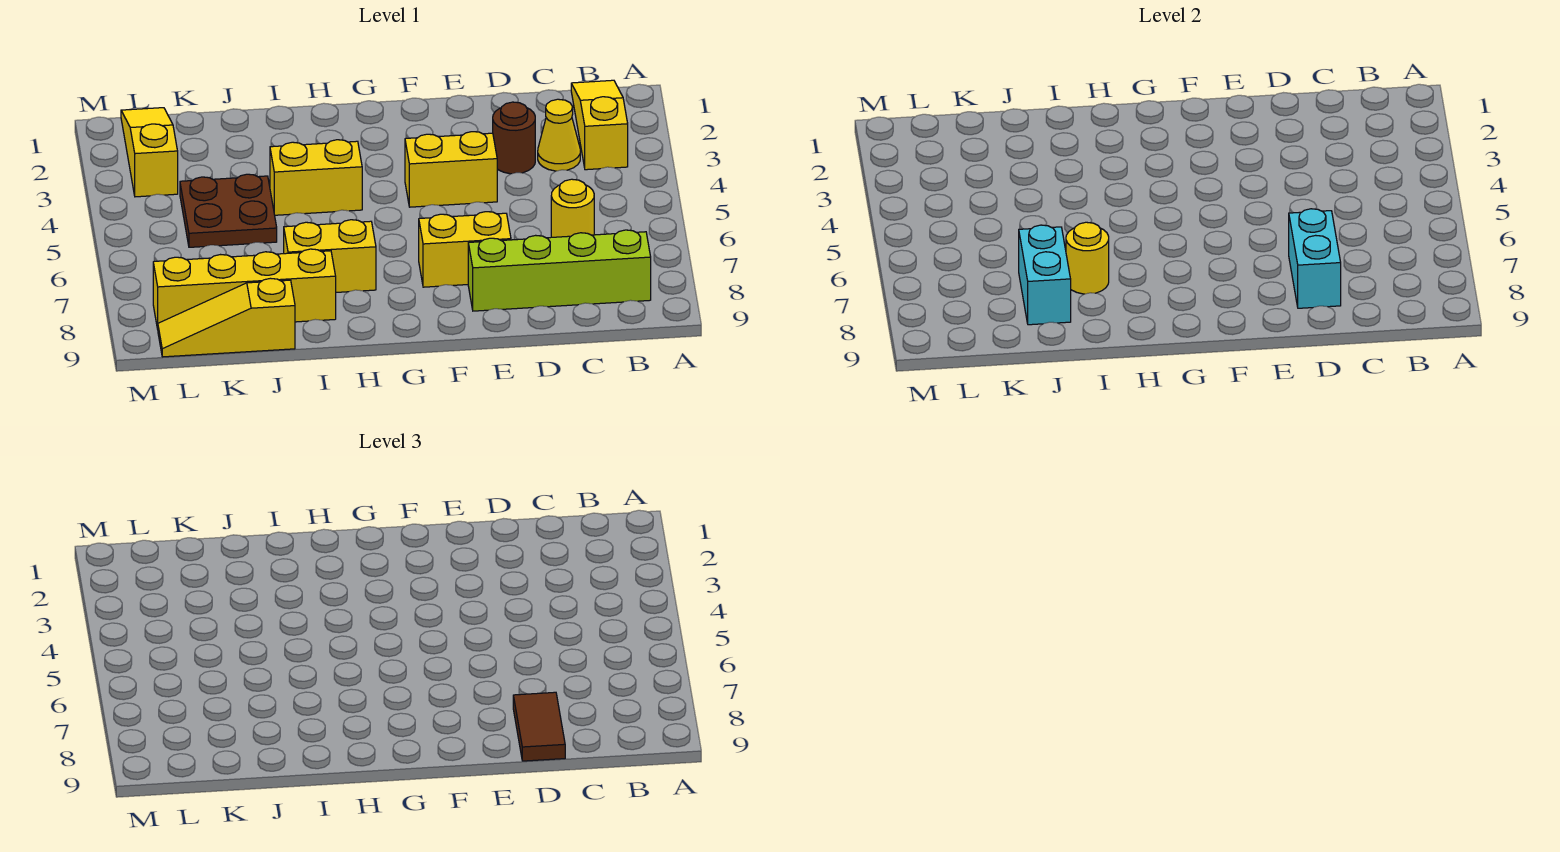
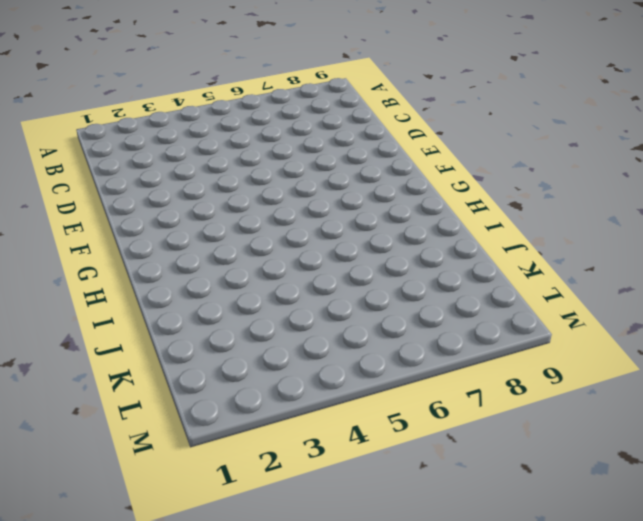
none -> yellow 1x3 slope [571,80,628,170]
none -> lime 1x4 brick [468,230,651,311]
none -> yellow 1x1 cone [538,99,580,171]

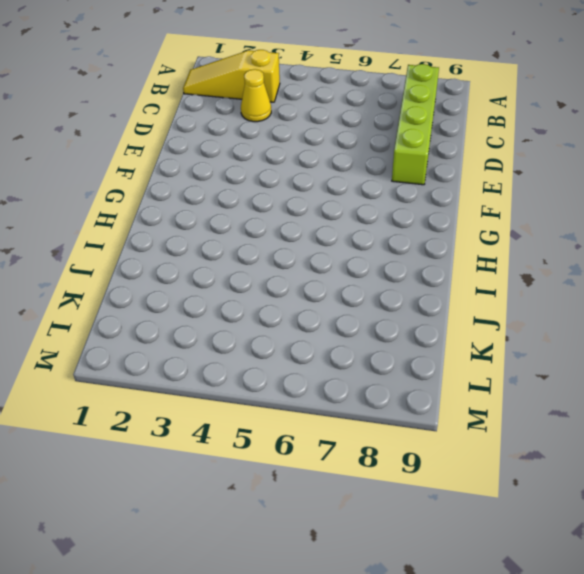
none -> yellow 1x1 round brick [551,179,594,237]
none -> brown 1x1 round brick [493,102,535,174]
none -> yellow 1x2 brick [405,132,497,207]

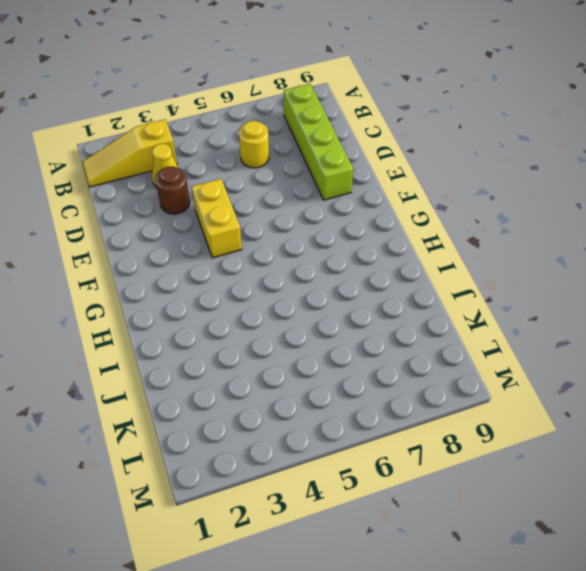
none -> yellow 1x2 brick [419,212,511,287]
none -> yellow 1x2 brick [270,140,362,215]
none -> yellow 1x2 brick [284,220,376,292]

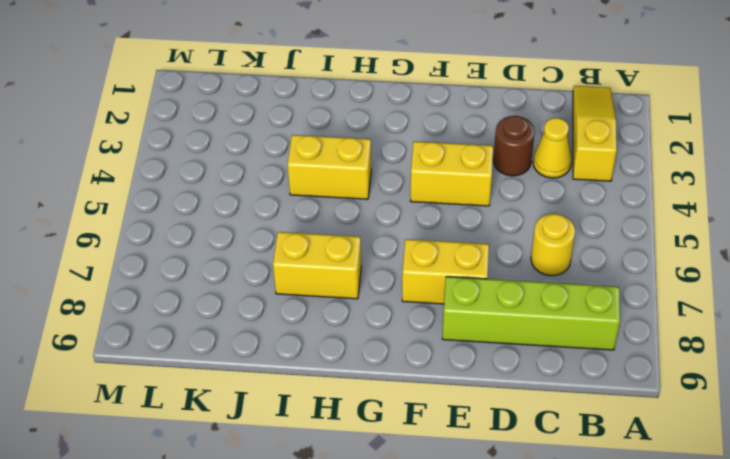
none -> yellow 1x4 brick [153,249,336,329]
none -> brown 2x2 plate [180,174,277,247]
none -> yellow 1x3 slope [158,278,295,357]

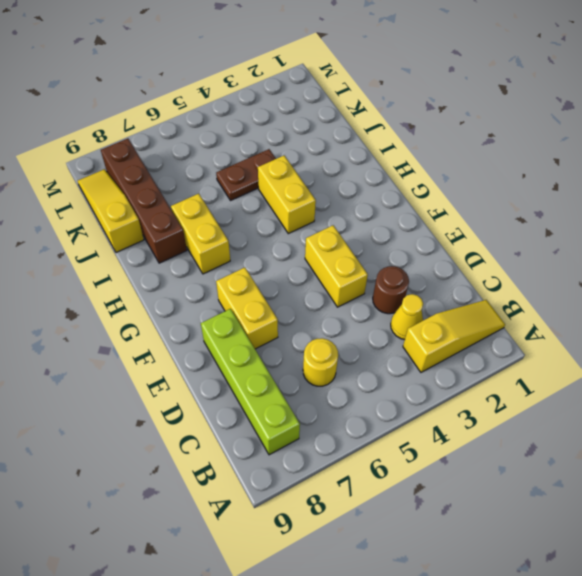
brown 1x4 brick [101,139,187,263] -> yellow 1x4 brick [153,249,336,329]
brown 1x2 plate [216,149,276,201] -> brown 2x2 plate [180,174,277,247]
none -> yellow 1x3 slope [121,108,178,197]
none -> cyan 1x2 brick [1289,209,1341,308]
none -> yellow 1x1 round brick [1066,222,1109,294]

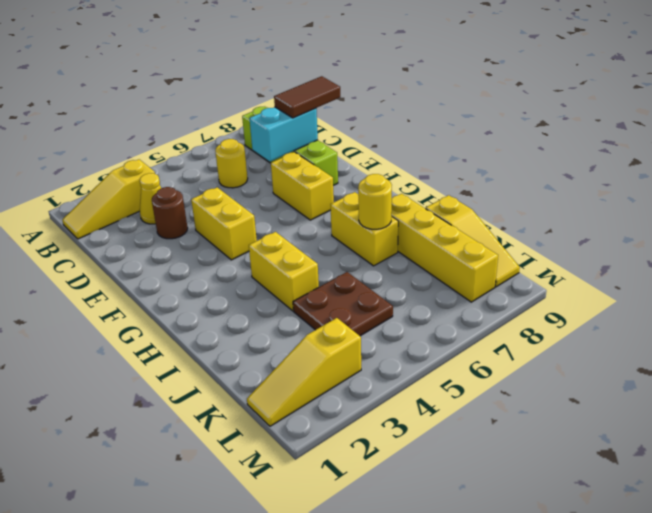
none -> cyan 1x2 brick [1019,225,1071,325]

